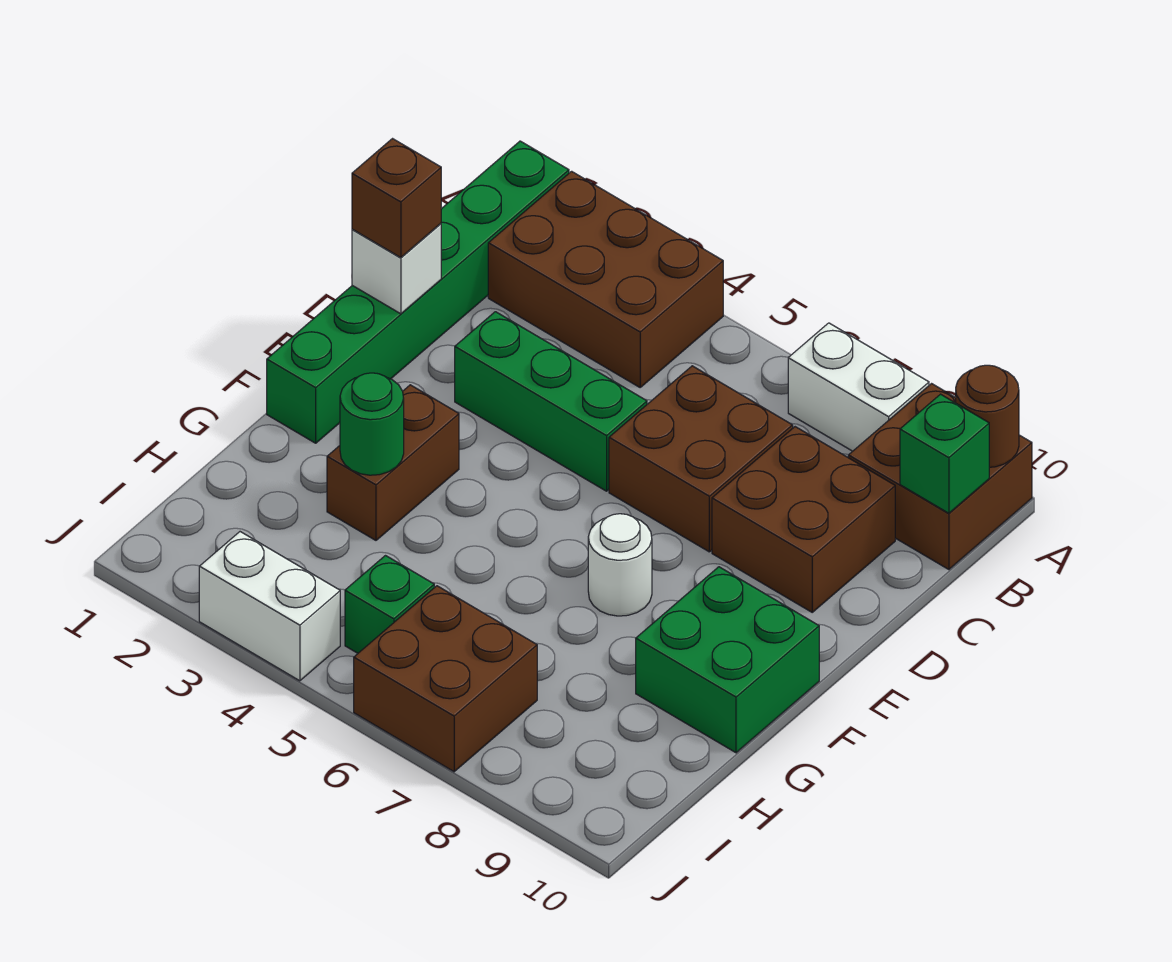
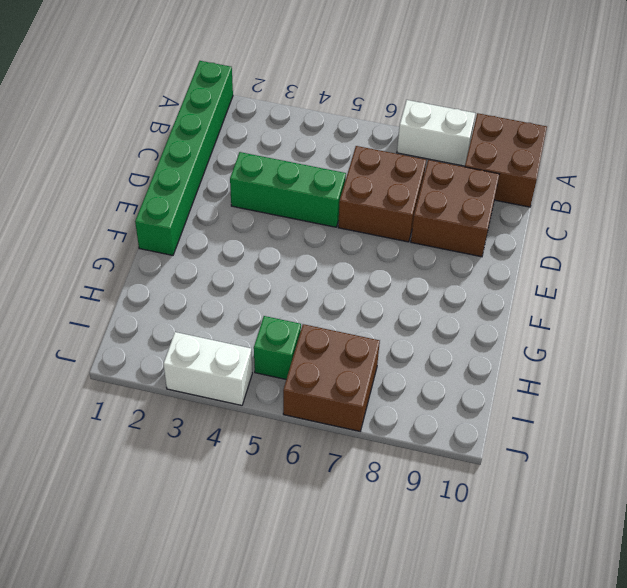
none -> brown 2x3 brick [488,171,723,387]
none -> brown 1x2 brick [327,385,459,540]
none -> white 1x1 round brick [588,514,652,616]

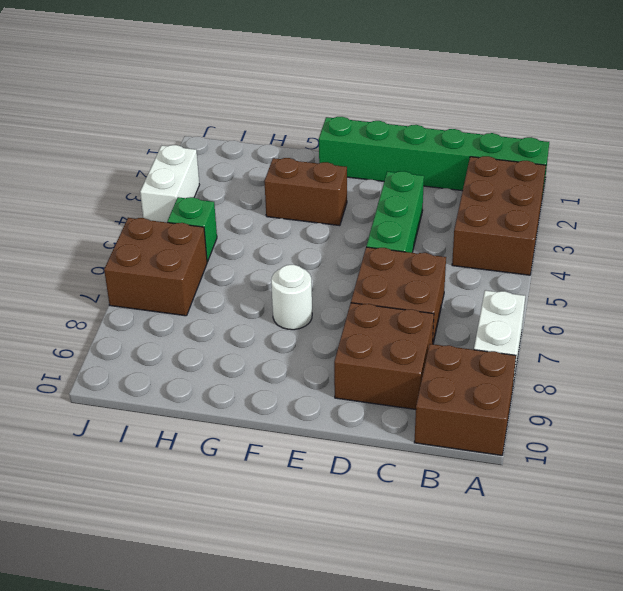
none -> green 2x2 brick [636,567,819,753]
none -> brown 1x1 round brick [956,365,1019,467]
none -> green 1x1 brick [900,394,989,513]

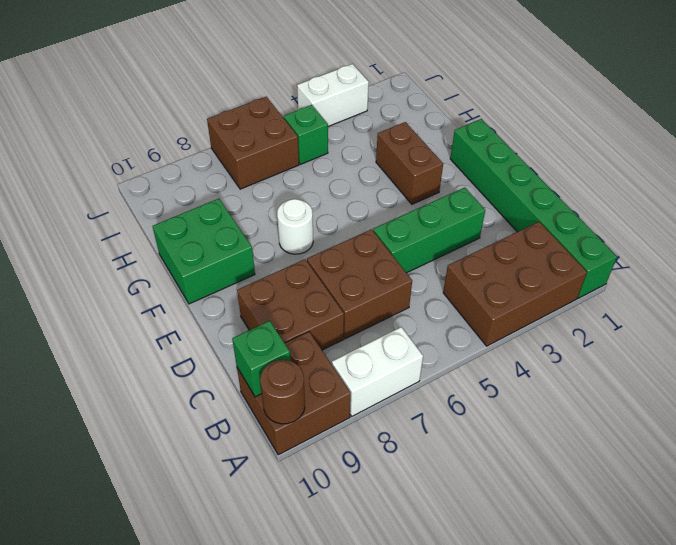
none -> white 1x1 brick [352,224,441,314]
none -> green 1x1 round brick [340,373,404,475]
none -> brown 1x1 brick [352,139,441,258]

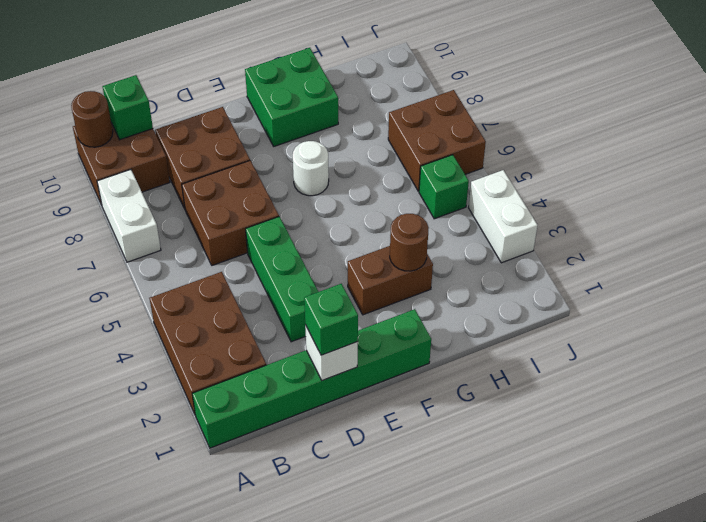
green 1x1 brick [304,284,358,355] -> brown 1x1 brick [352,139,441,258]
brown 1x1 round brick [390,214,429,271] -> green 1x1 round brick [340,373,404,475]

